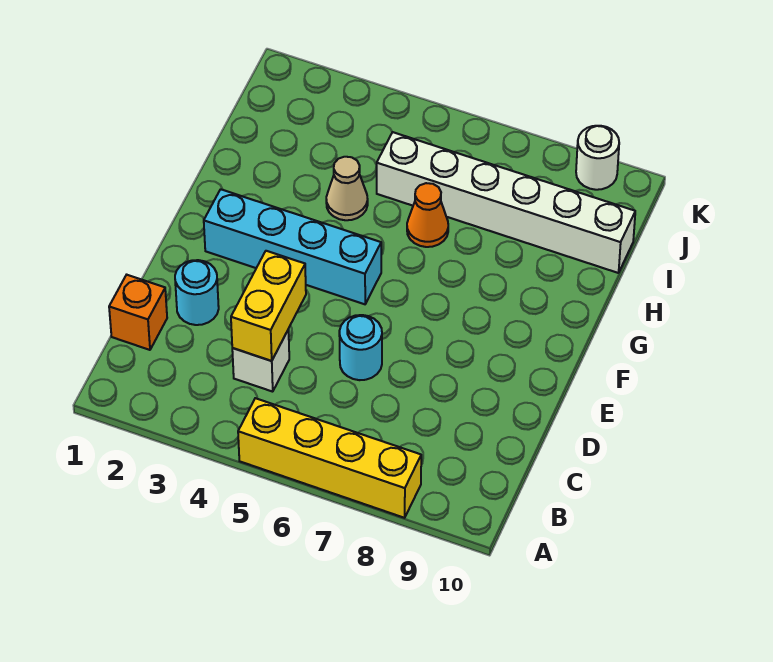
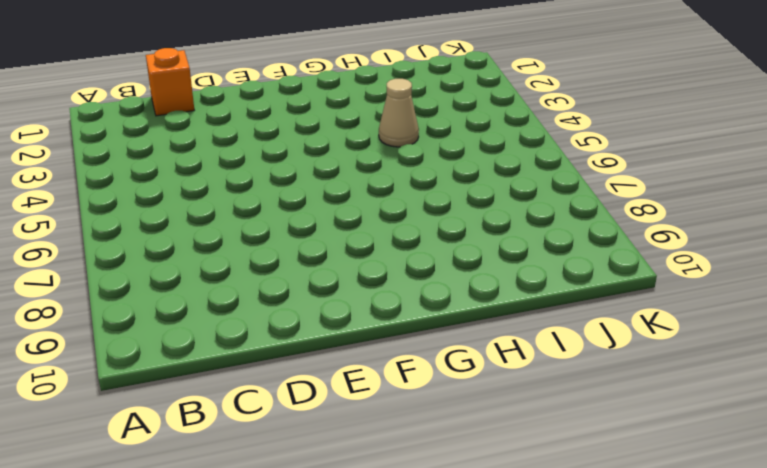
none -> yellow 1x4 brick [238,398,421,518]
none -> white 1x1 brick [232,329,289,392]

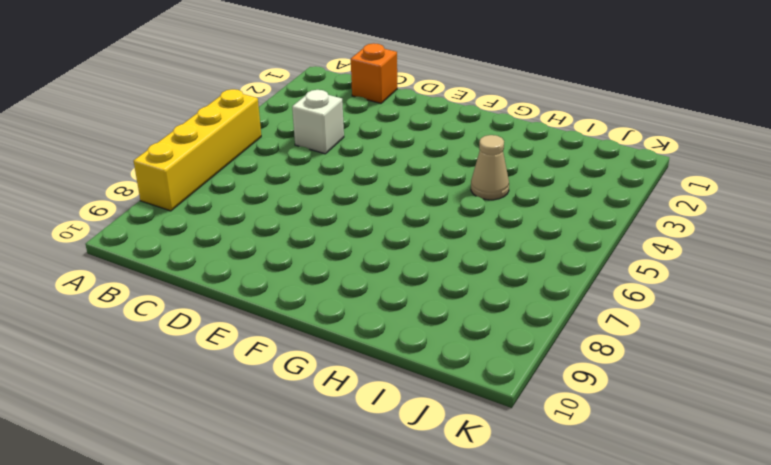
none -> cyan 1x1 round brick [175,260,219,325]
none -> cyan 1x1 round brick [339,315,382,380]

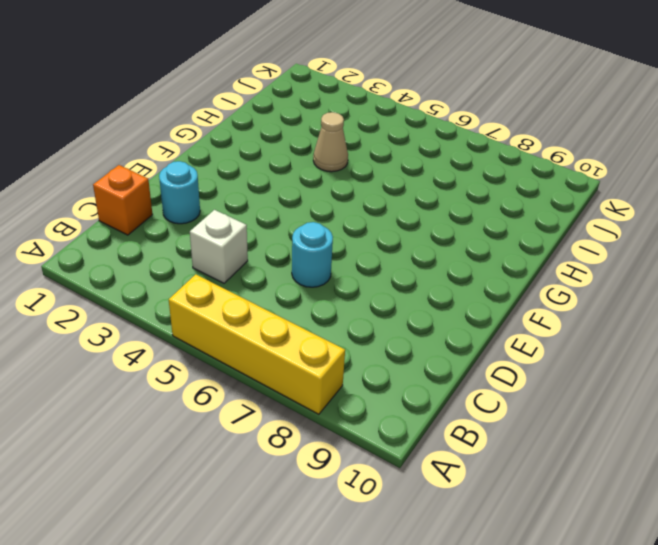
none -> cyan 1x4 brick [204,189,381,304]
none -> orange 1x1 cone [407,183,448,247]

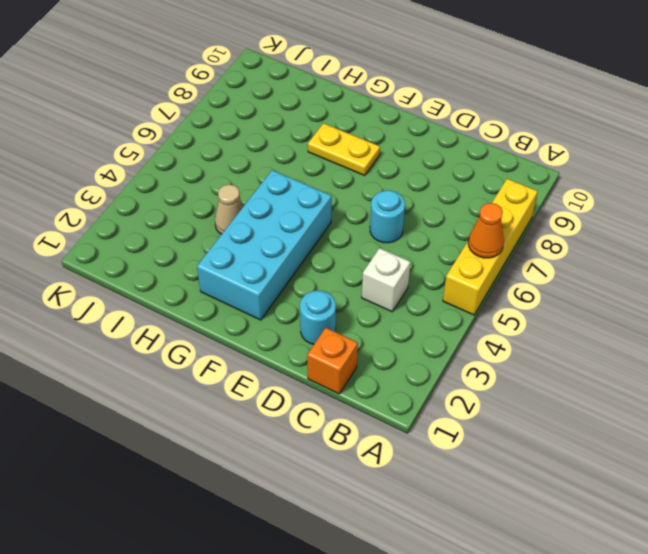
orange 1x1 cone [468,203,504,258] -> orange 1x1 cone moved to [407,183,448,247]
cyan 2x4 brick [197,170,332,320] -> cyan 1x4 brick [204,189,381,304]
yellow 1x2 plate [308,123,380,175] -> none
none -> white 1x6 brick [377,132,635,273]
none -> white 1x1 round brick [576,126,619,190]

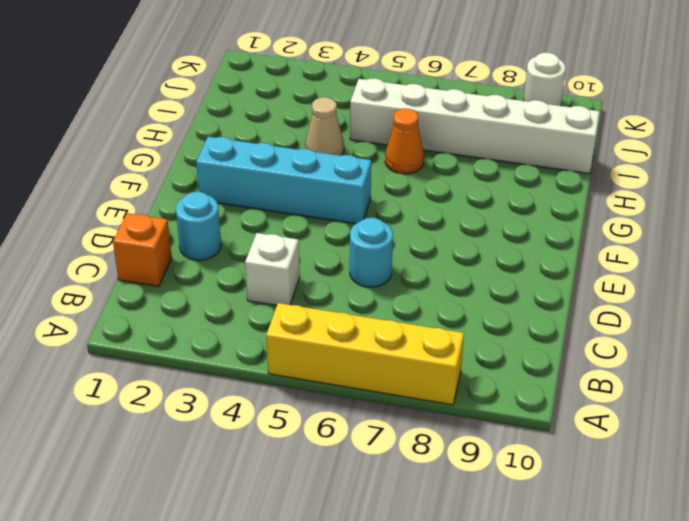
none -> yellow 1x2 brick [231,251,306,361]

